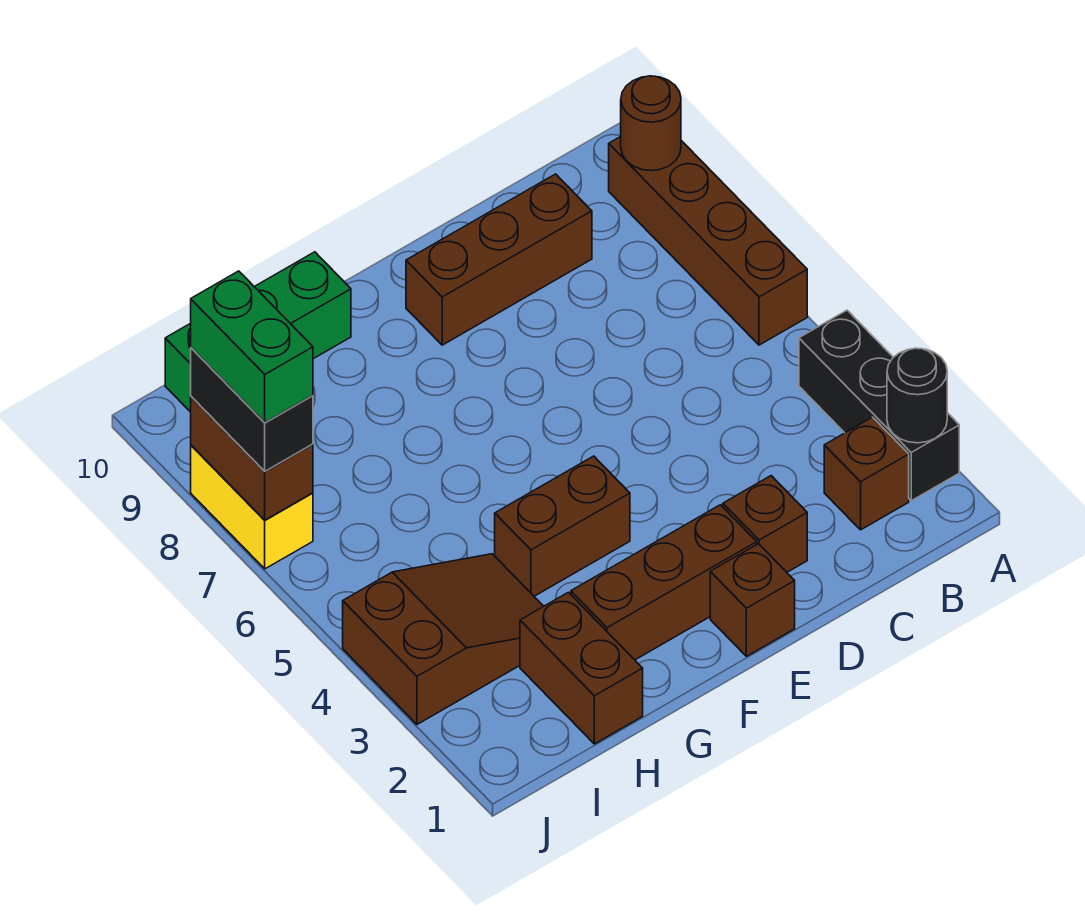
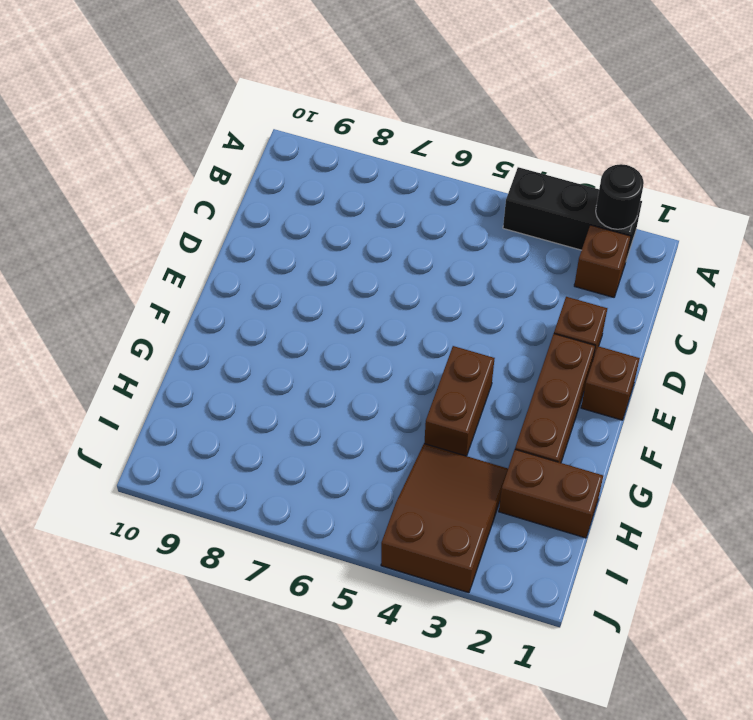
none -> brown 1x4 brick [609,137,807,345]
none -> brown 1x3 brick [406,174,592,345]
none -> green 1x3 brick [165,252,351,412]

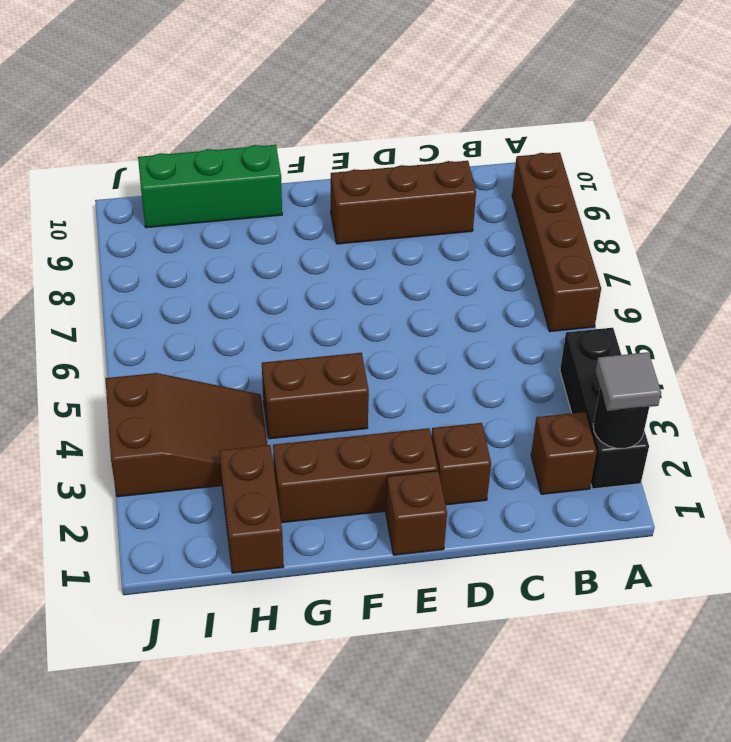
grey 1x1 tile [596,352,661,411] -> none
none -> yellow 1x2 brick [191,445,313,569]
none -> brown 1x1 round brick [621,76,681,171]
none -> brown 1x2 brick [191,397,313,520]

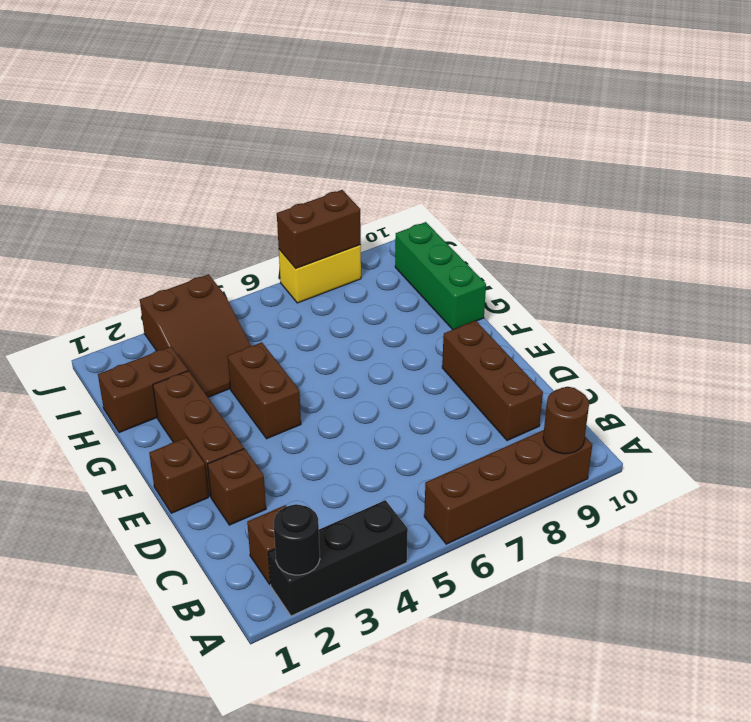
none -> black 1x2 brick [191,348,313,471]
none -> green 1x2 brick [191,271,313,423]

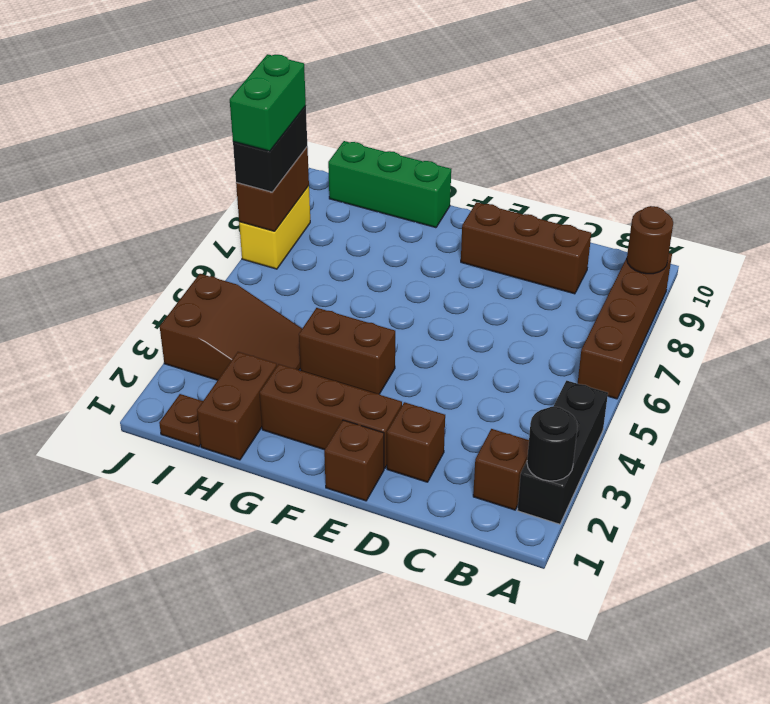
brown 1x1 plate [159,394,203,447] -> none

